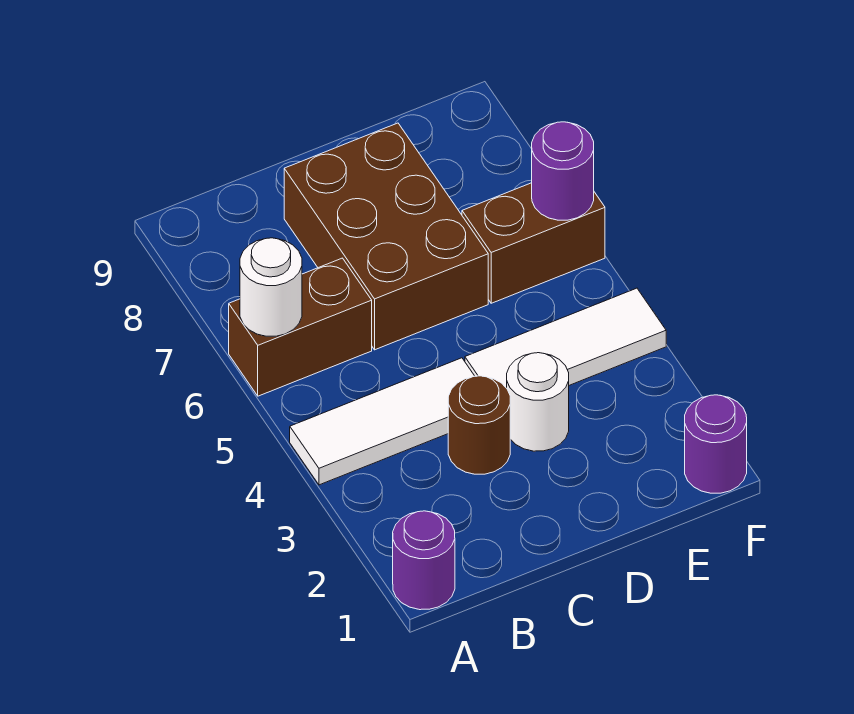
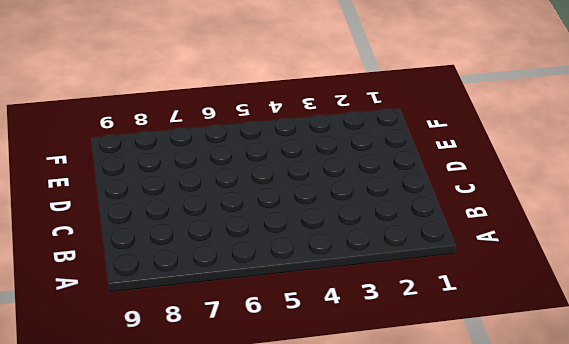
none -> purple 1x1 round brick [393,511,455,610]
none -> white 1x3 tile [290,358,474,485]

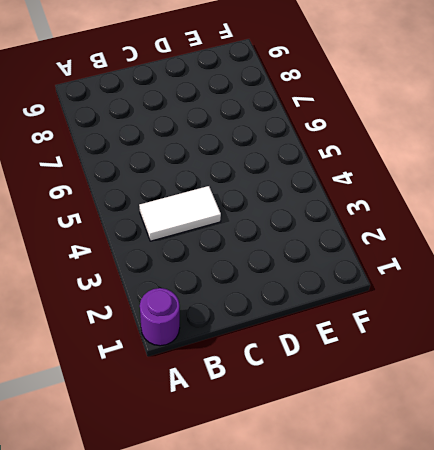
white 1x2 tile [139,186,221,241] -> white 1x3 tile [290,358,474,485]
none -> brown 1x2 brick [229,258,372,396]
none -> brown 1x1 round brick [448,376,510,474]

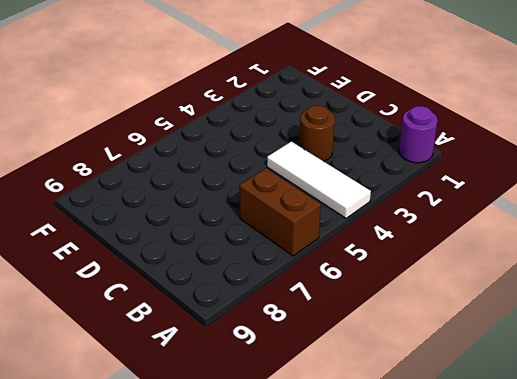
none -> brown 2x3 brick [284,123,488,350]
none -> white 1x1 round brick [507,353,569,451]

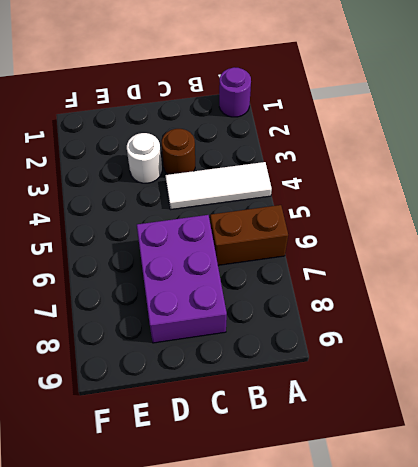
purple 2x3 brick [137,215,227,343] -> brown 2x3 brick [284,123,488,350]
none -> white 1x3 tile [465,288,666,388]
none -> brown 1x2 brick [462,183,605,303]

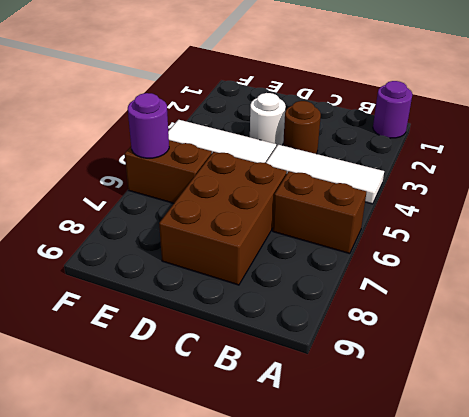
none -> purple 1x1 round brick [685,395,747,493]
none -> white 1x1 round brick [240,238,302,336]

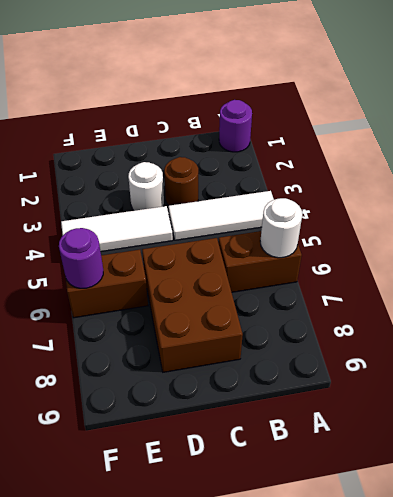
none -> purple 1x1 round brick [685,395,747,493]

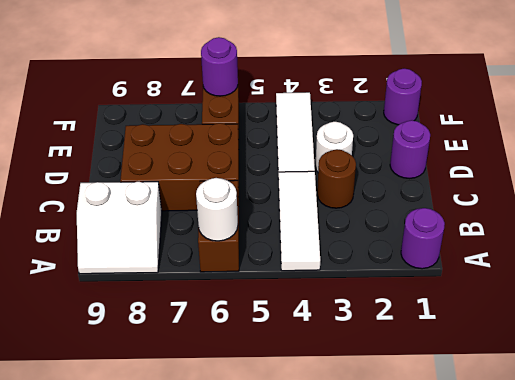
white 2x2 slope [77,182,162,274] -> none
purple 1x1 round brick [390,120,430,179] -> none

